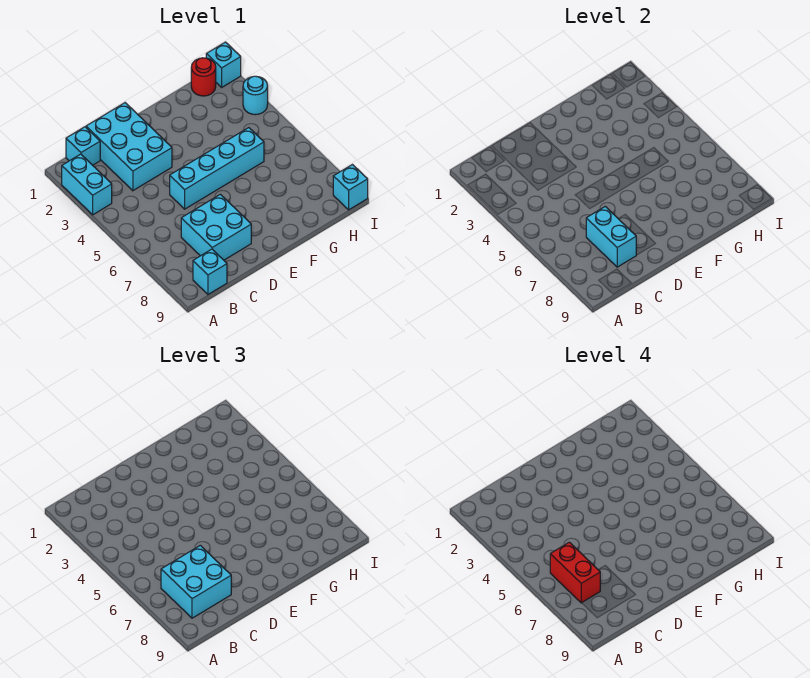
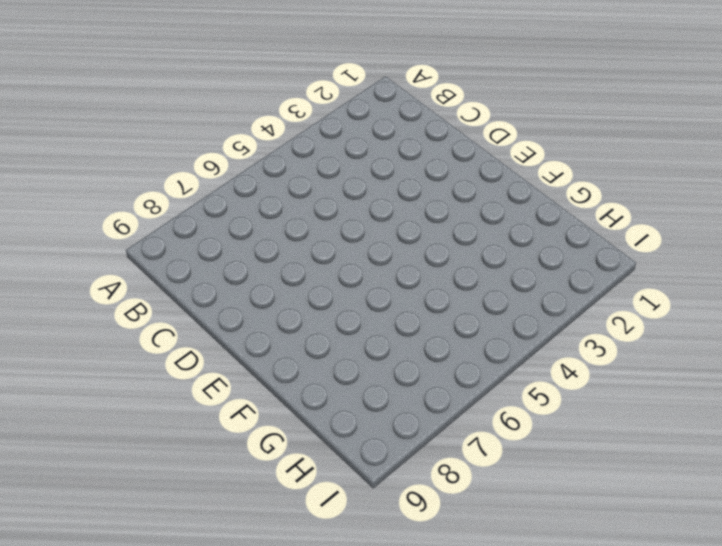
none -> cyan 1x2 brick [62,154,112,215]
none -> cyan 1x1 brick [66,127,100,165]
none -> cyan 1x1 brick [193,249,227,294]

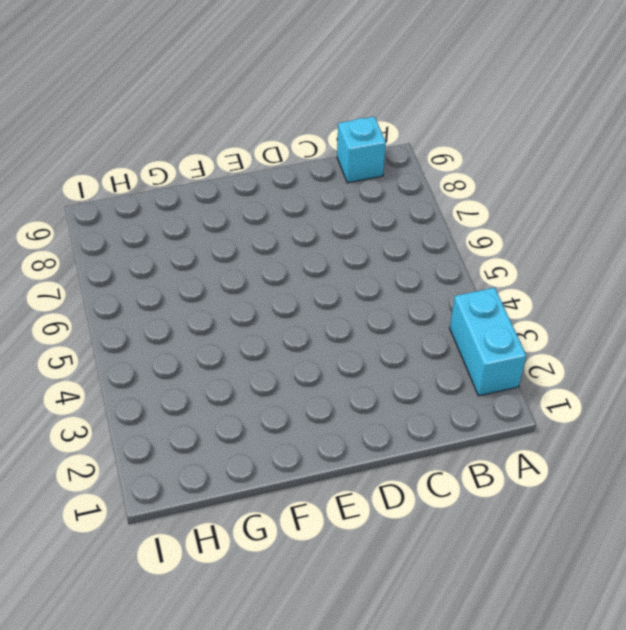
none -> cyan 1x1 brick [66,127,100,165]
none -> cyan 2x3 brick [86,103,172,191]
none -> cyan 2x2 brick [181,194,251,260]

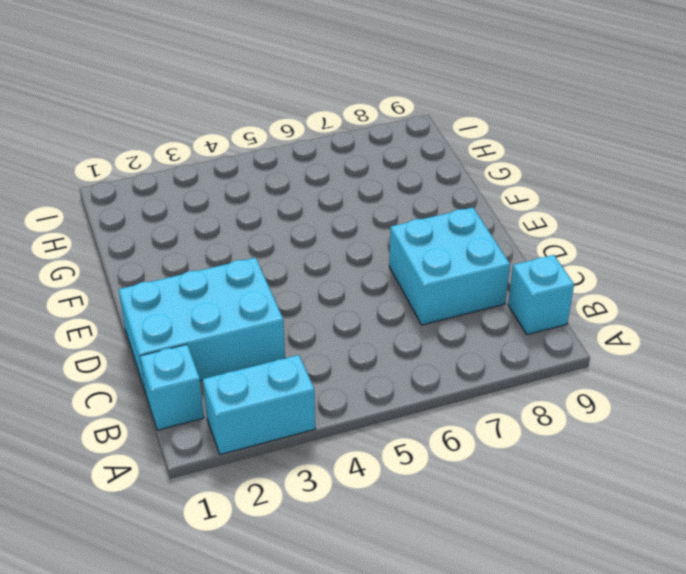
none -> cyan 1x4 brick [170,128,264,209]
none -> red 1x1 round brick [191,58,216,96]
none -> cyan 1x1 brick [206,42,241,87]

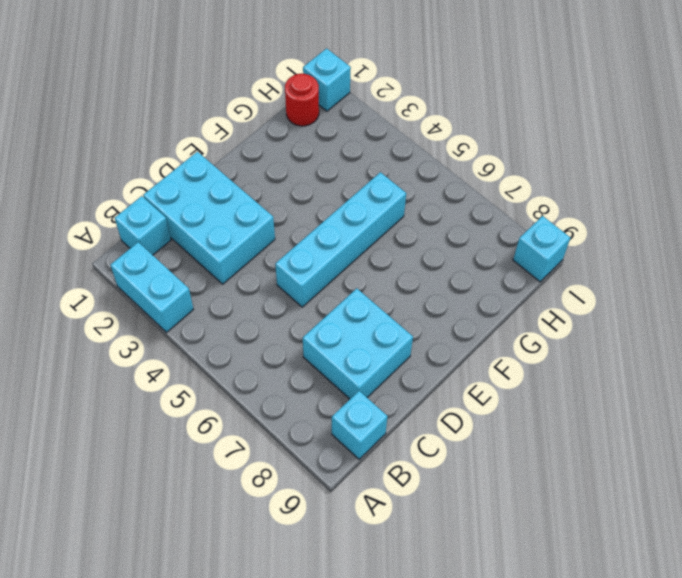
none -> cyan 1x1 round brick [243,76,268,115]
none -> cyan 1x2 brick [586,206,636,267]
none -> cyan 2x2 brick [161,545,231,618]

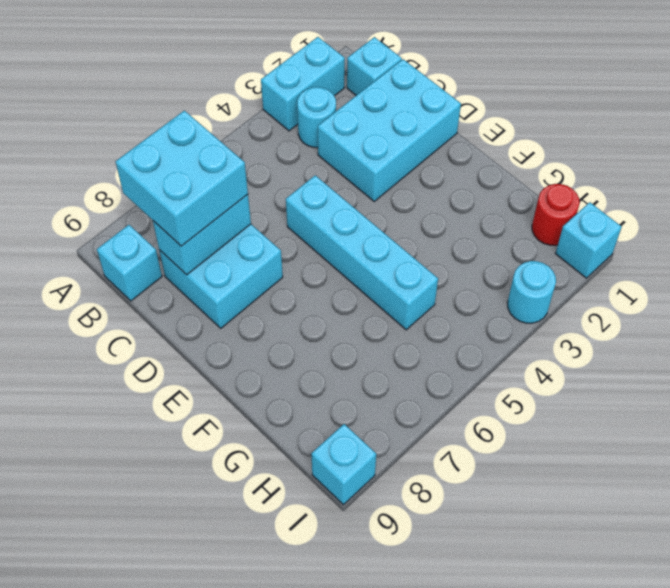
cyan 1x1 round brick [297,87,336,148] -> none
none -> red 1x2 brick [550,542,600,603]

